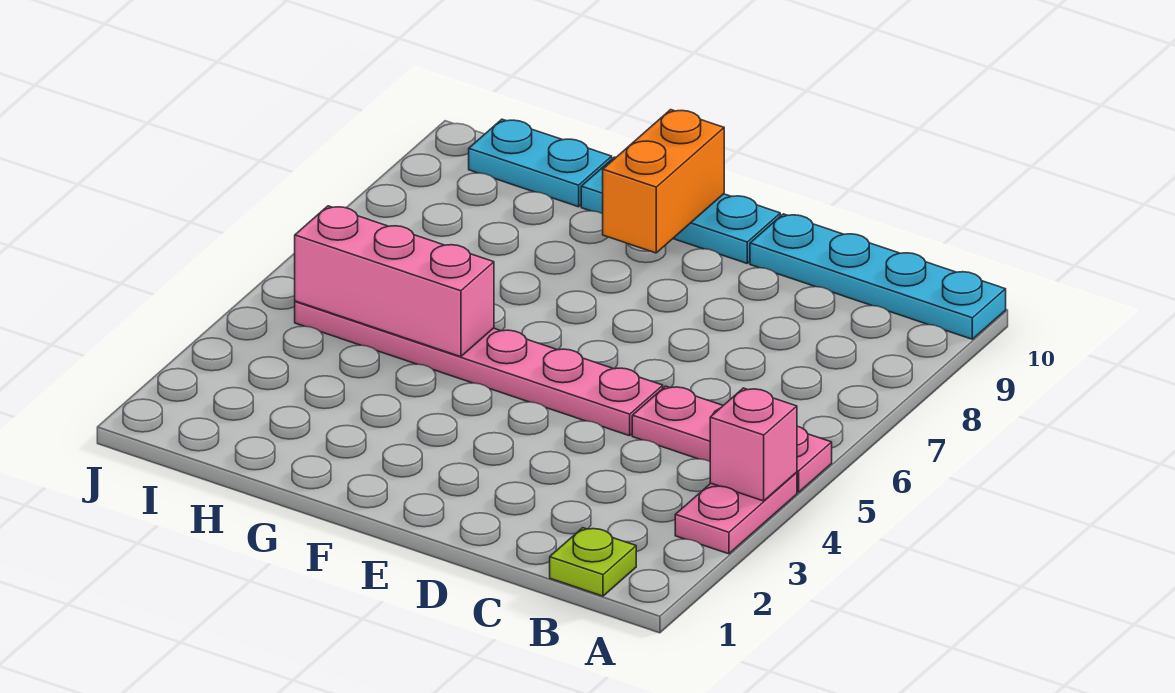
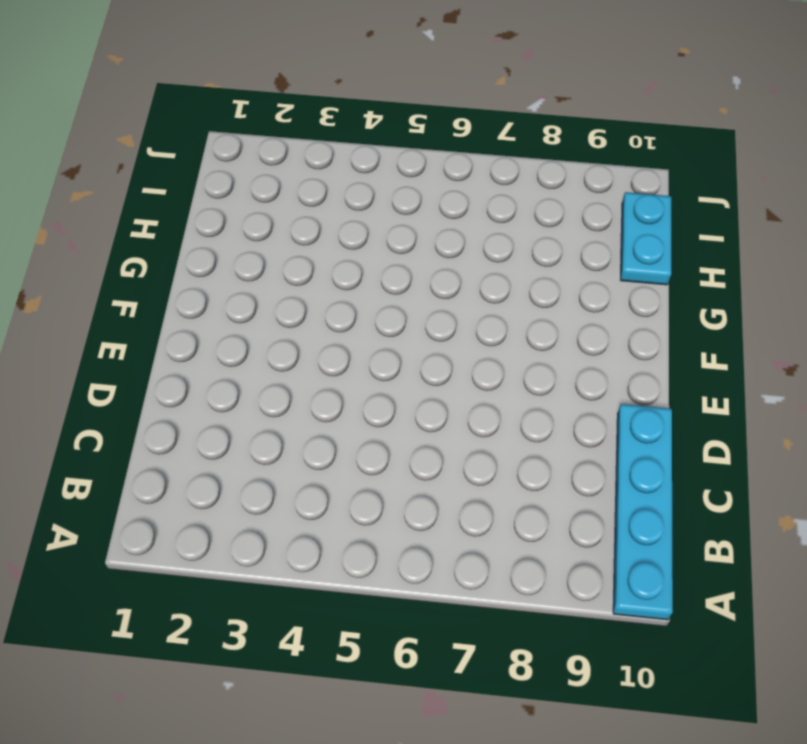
none -> pink 1x2 plate [675,473,797,554]
none -> pink 1x3 plate [632,386,832,493]

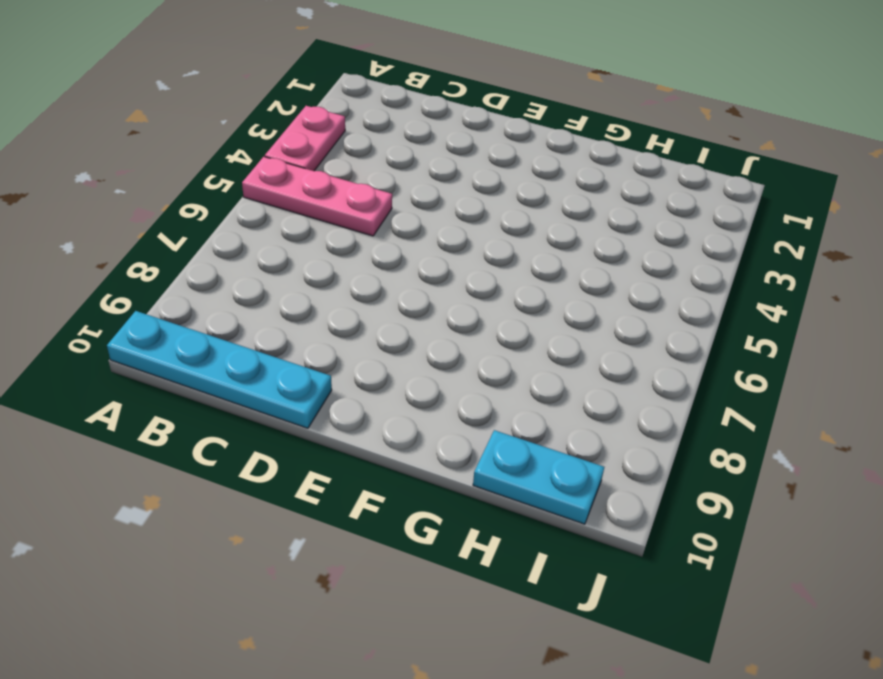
none -> lime 1x1 plate [550,528,636,596]
none -> pink 1x6 plate [295,301,663,436]

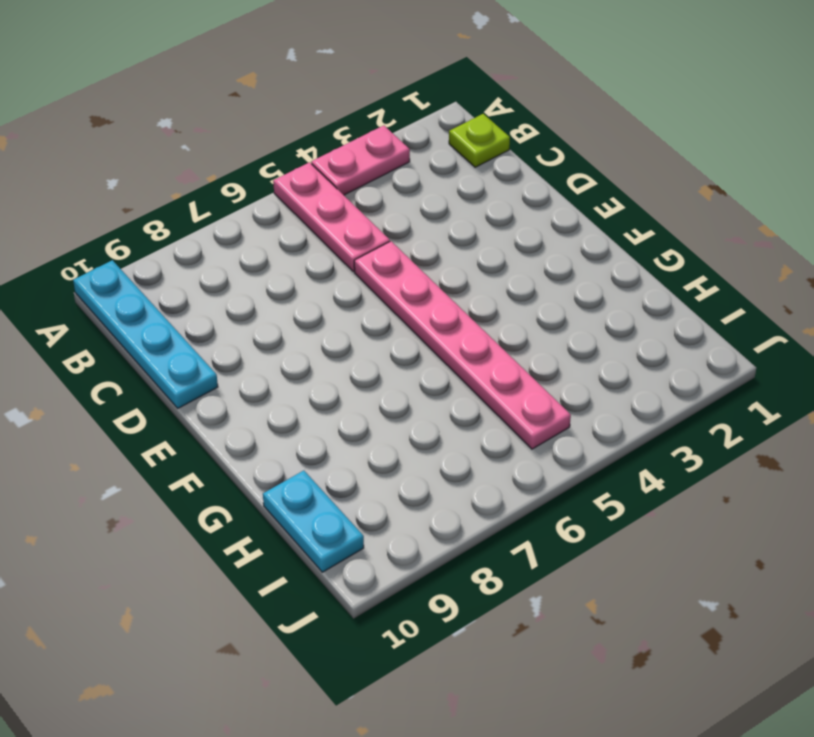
none -> cyan 1x3 plate [581,157,780,263]
none -> pink 1x1 brick [710,388,797,501]

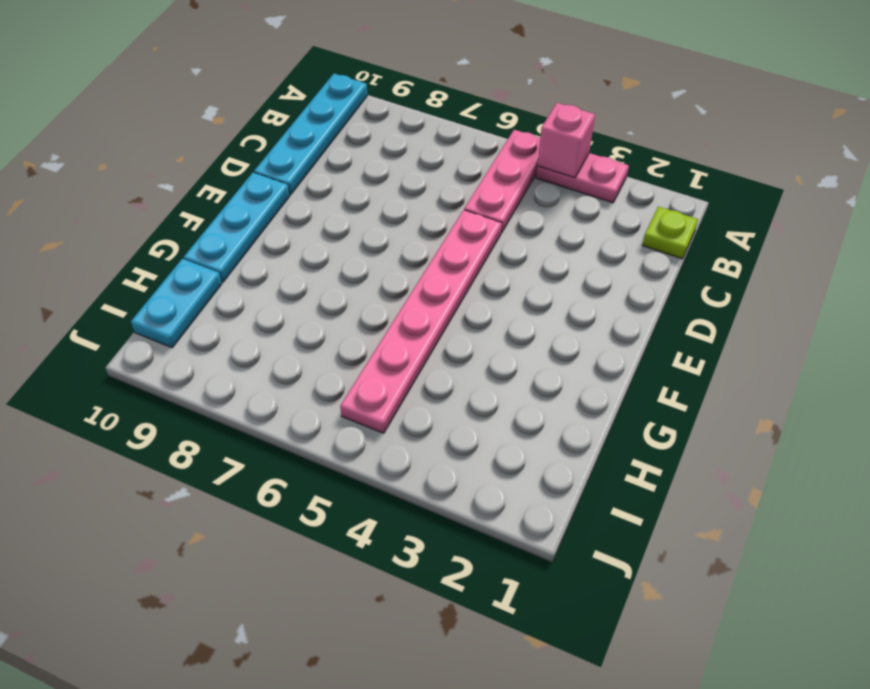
none -> orange 1x2 brick [603,110,724,253]
none -> pink 1x3 brick [295,206,494,357]

